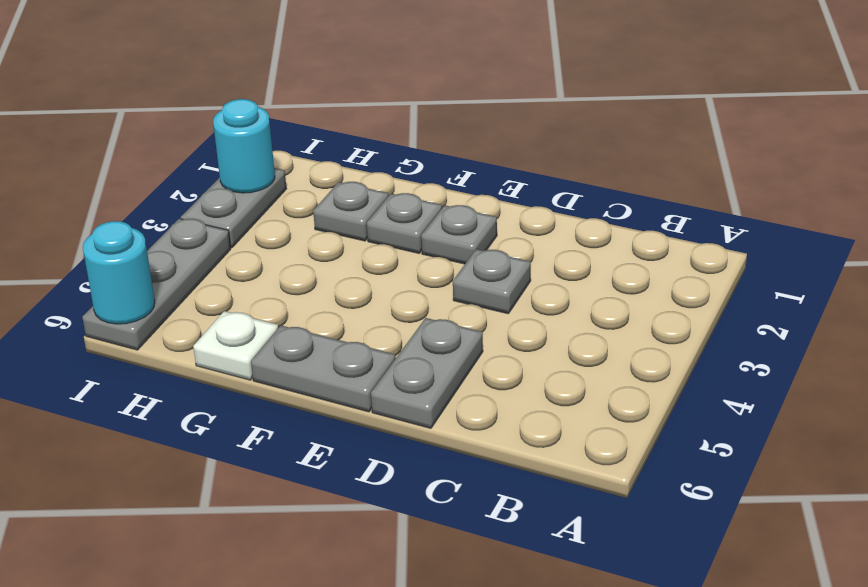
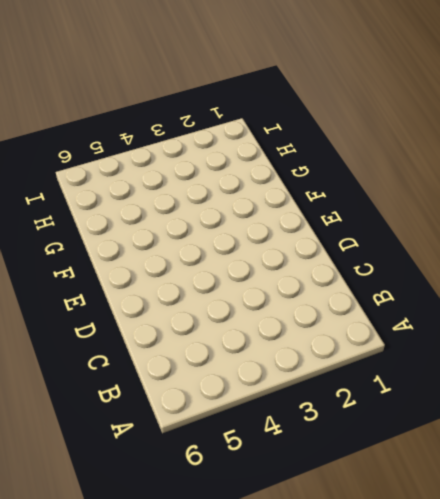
none -> grey 1x1 plate [453,249,531,314]
none -> grey 1x2 plate [371,318,483,428]

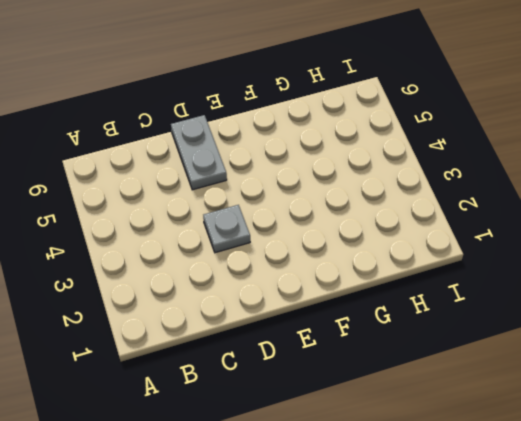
none -> grey 1x1 plate [421,205,497,264]
none -> grey 1x2 plate [251,326,396,412]

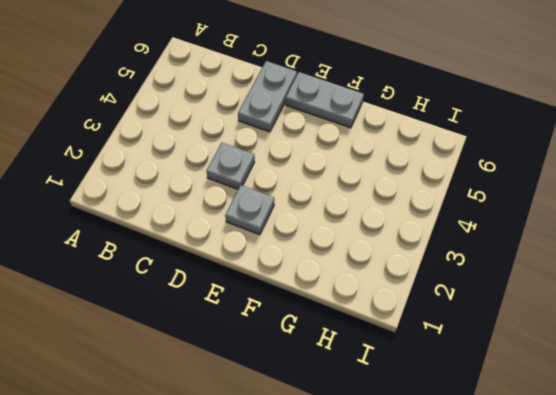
none -> grey 1x1 plate [367,193,442,253]
none -> grey 1x1 plate [313,182,388,241]

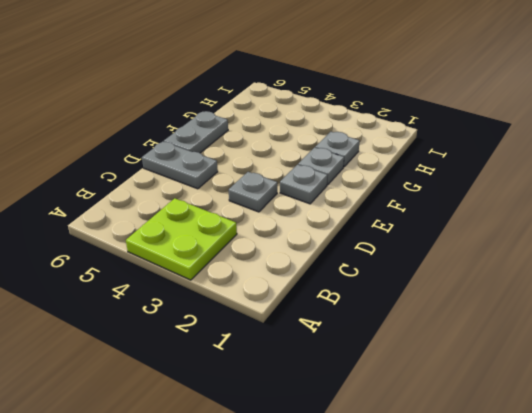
lime 2x2 plate [126,198,237,280] -> none
none -> white 1x1 plate [193,311,278,380]
none -> grey 1x2 plate [181,168,286,248]

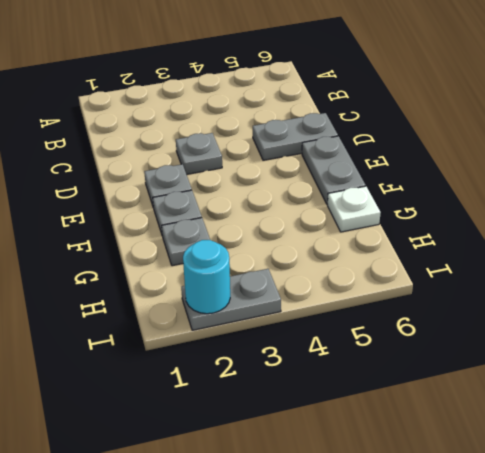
none -> grey 1x3 plate [82,219,231,350]
none -> cyan 1x1 round brick [83,221,155,324]

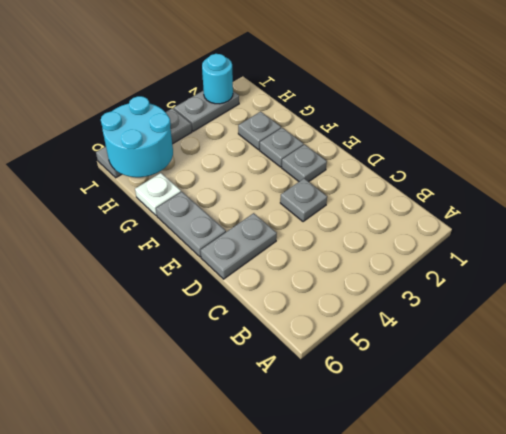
cyan 2x2 round brick [101,96,173,177] -> cyan 1x1 round brick [83,221,155,324]

